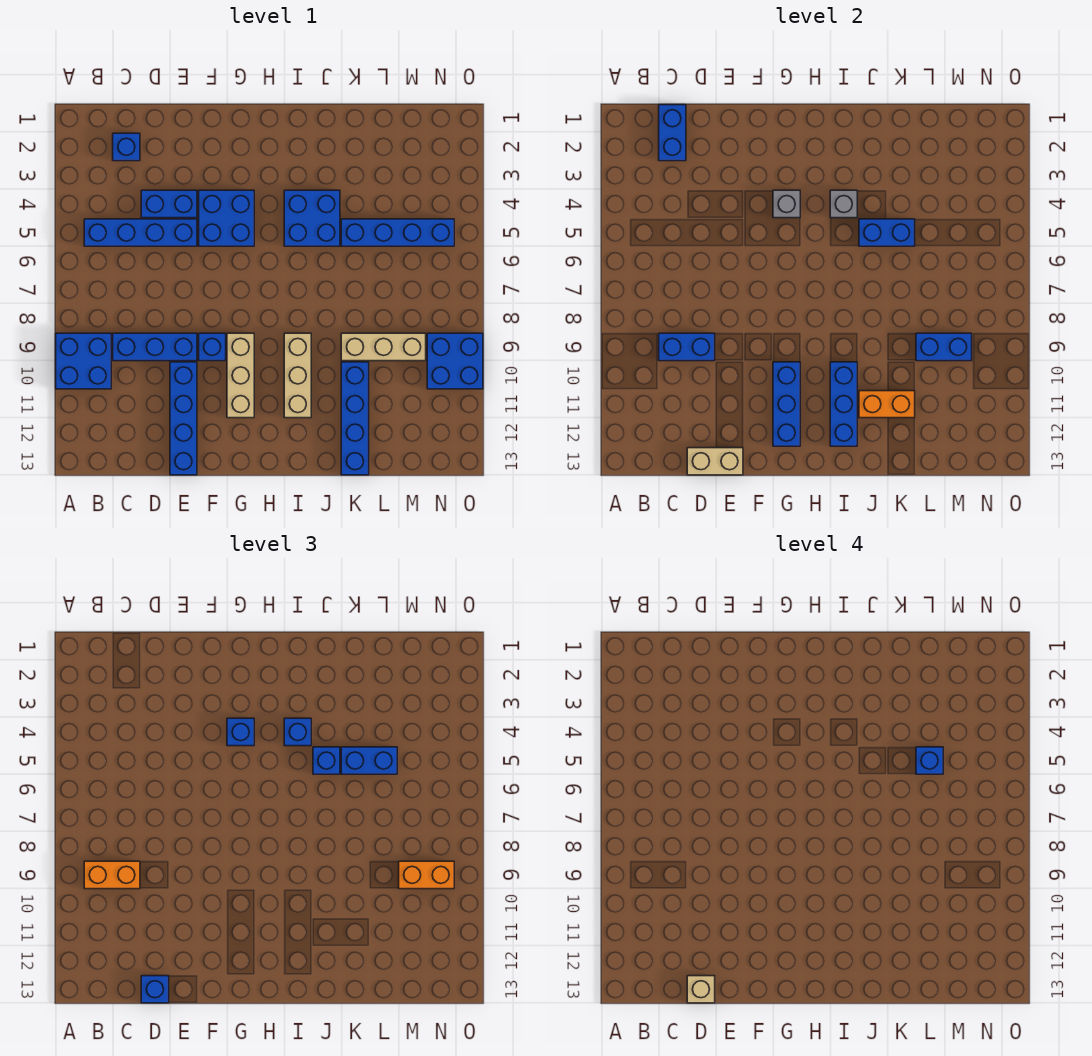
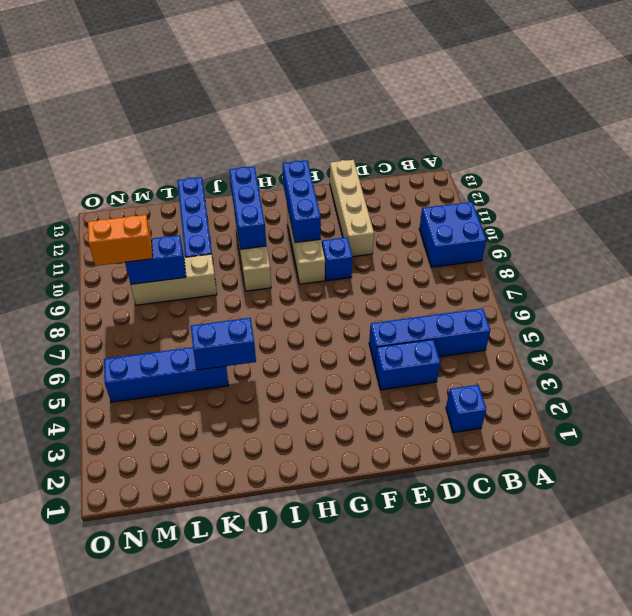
tan 1x4 brick [330,160,374,257] -> blue 1x4 brick [170,362,197,475]
none -> blue 1x3 brick [113,333,197,361]
none -> blue 2x2 brick [199,190,254,246]
none -> blue 2x2 brick [284,190,340,246]
none -> blue 2x2 brick [427,333,483,389]

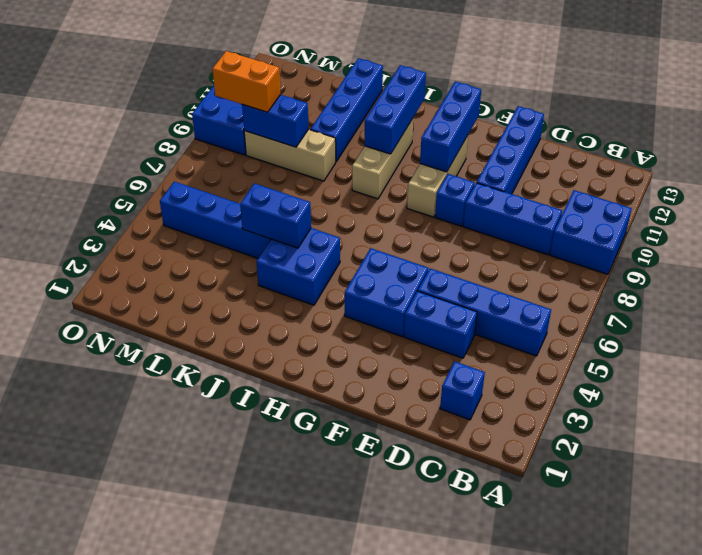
none -> blue 1x2 brick [659,105,686,161]
none -> blue 1x2 brick [659,333,715,361]
none -> tan 1x2 brick [687,448,743,475]
none -> grey 1x1 brick [773,190,800,218]

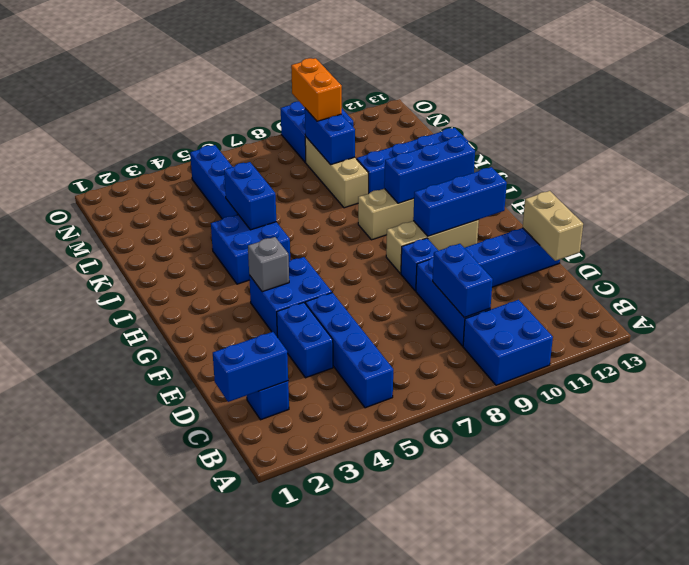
none -> grey 1x1 brick [830,190,857,218]
none -> orange 1x2 brick [859,391,915,418]
none -> orange 1x2 brick [84,861,140,889]
none -> blue 1x1 brick [141,976,169,1003]

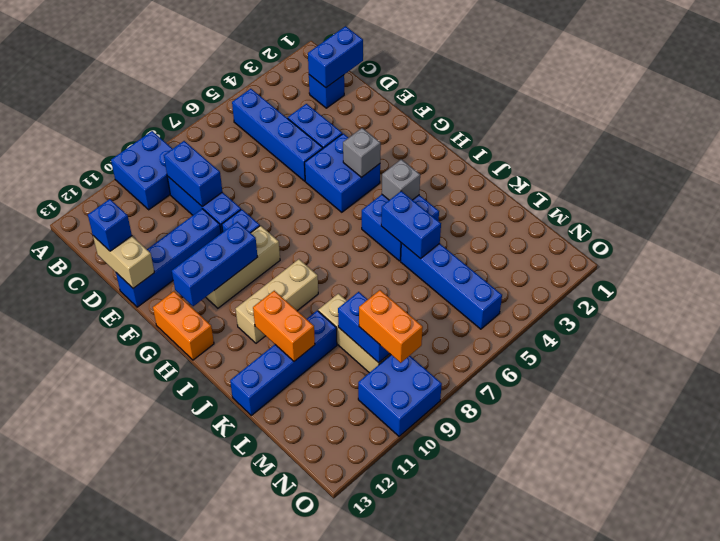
orange 1x2 brick [153,291,214,360] -> orange 1x2 brick moved to [84,861,140,889]
none -> blue 1x3 brick [830,362,857,446]
none -> blue 1x1 brick [227,718,254,746]
none -> blue 1x1 brick [284,718,311,746]
none -> blue 1x1 brick [313,747,340,774]

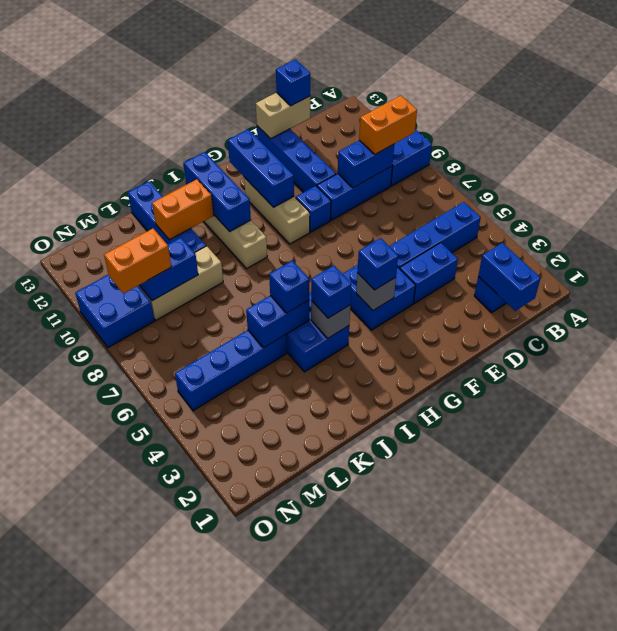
none -> blue 1x2 brick [341,747,397,774]
none -> tan 1x1 brick [687,976,715,1003]
none -> blue 1x1 brick [916,747,943,774]

